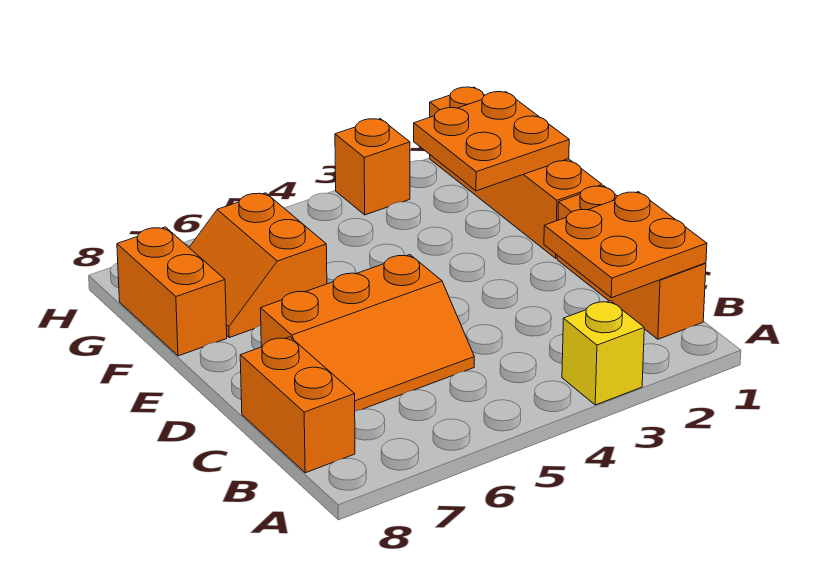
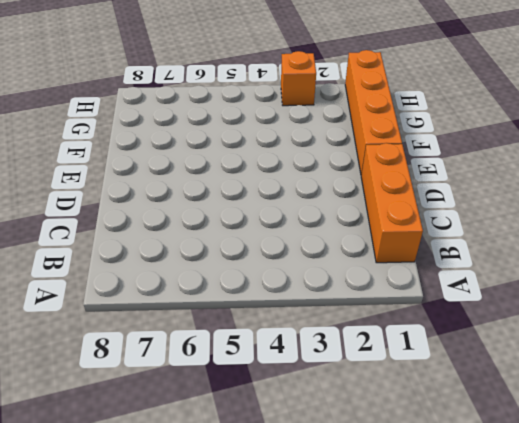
none -> yellow 1x1 brick [562,301,644,405]
none -> orange 1x2 brick [240,337,355,473]

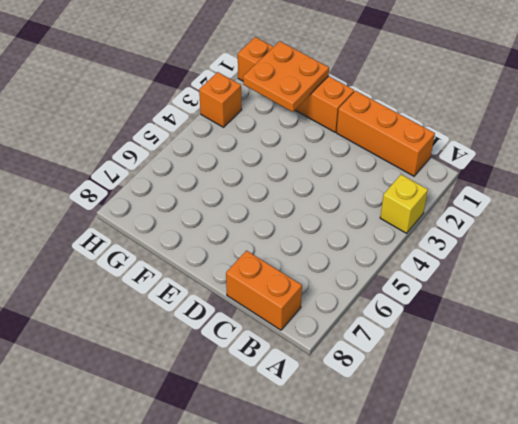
none -> orange 2x3 slope [261,255,474,411]
none -> orange 2x2 slope [189,193,327,338]

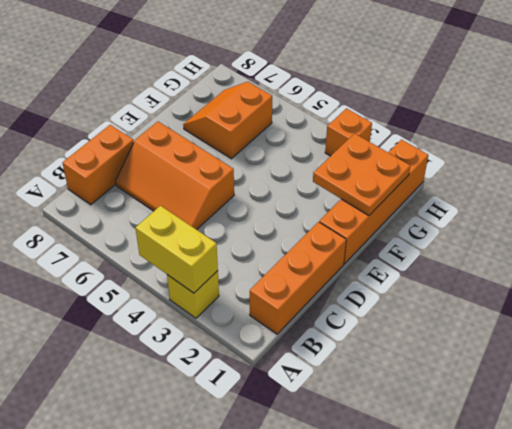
yellow 1x2 brick [136,206,218,293] -> none
none -> orange 1x2 brick [117,227,227,356]
none -> orange 2x2 plate [544,192,707,298]

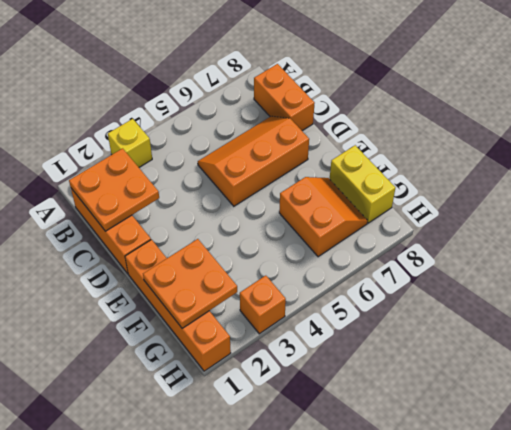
yellow 1x2 brick [330,145,395,223] -> orange 1x2 brick [117,227,227,356]

